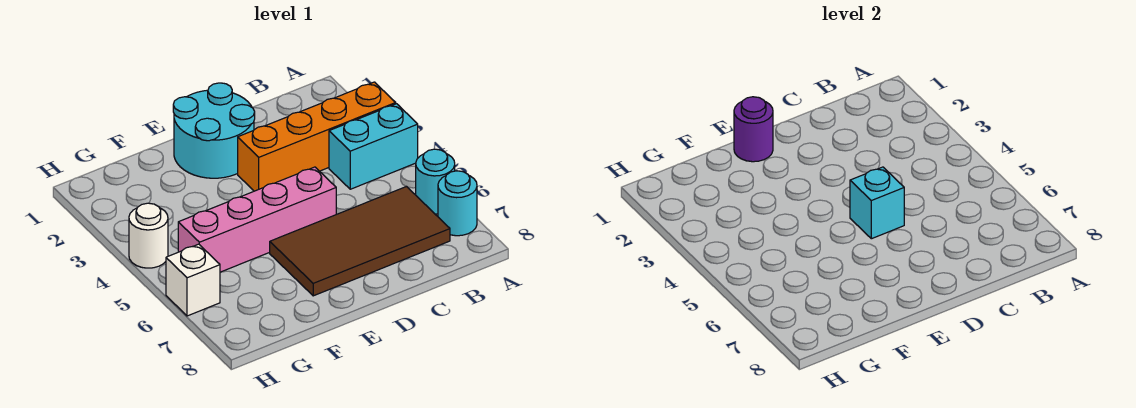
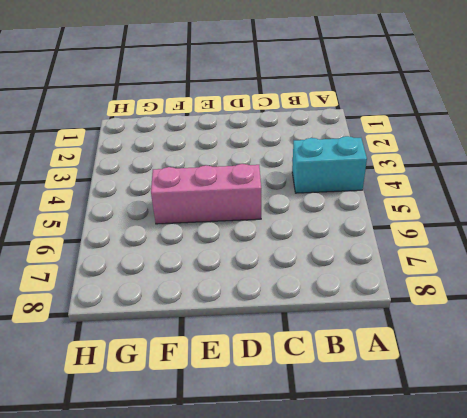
pink 1x3 brick [151,164,261,224] -> pink 1x4 brick [178,167,336,272]
none -> orange 1x4 brick [238,82,396,191]
none -> cyan 1x1 round brick [416,149,455,214]

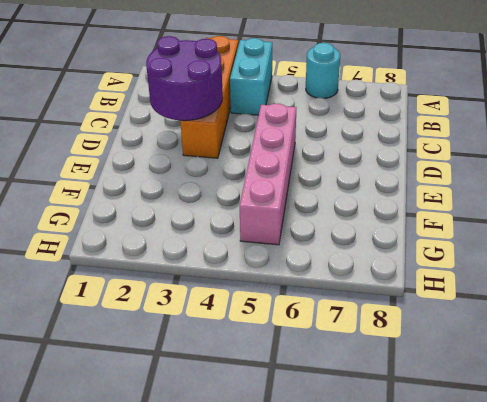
purple 2x2 round brick [146,36,223,121] -> none
none -> cyan 1x1 round brick [438,171,477,236]
none -> brown 2x4 tile [270,186,450,296]

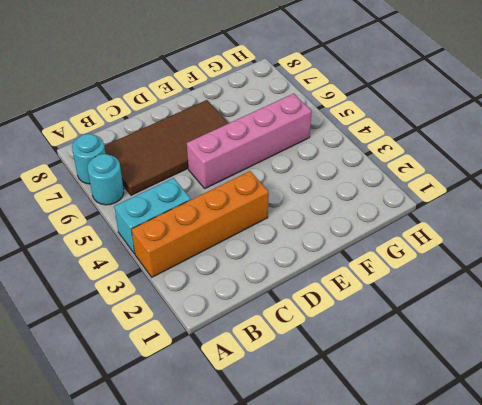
none -> cyan 2x2 round brick [173,83,255,178]
none -> white 1x1 round brick [129,203,168,268]

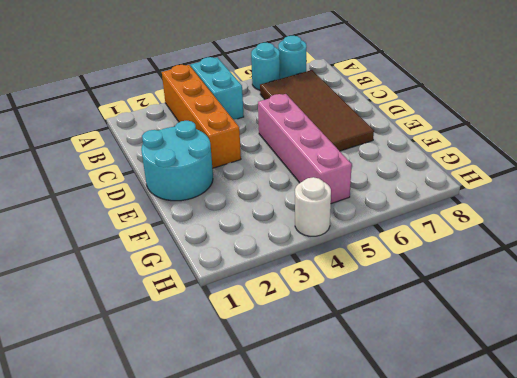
none -> white 1x1 brick [166,244,220,316]
none -> cyan 1x1 brick [850,167,904,239]

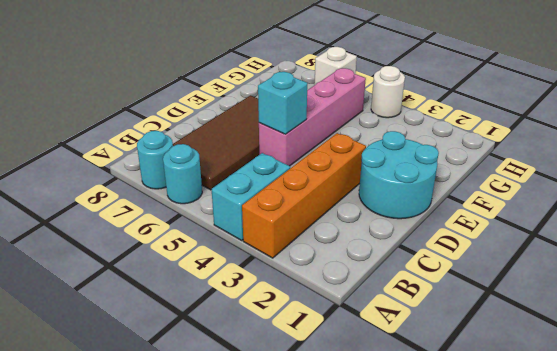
none -> purple 1x1 round brick [734,97,773,162]

